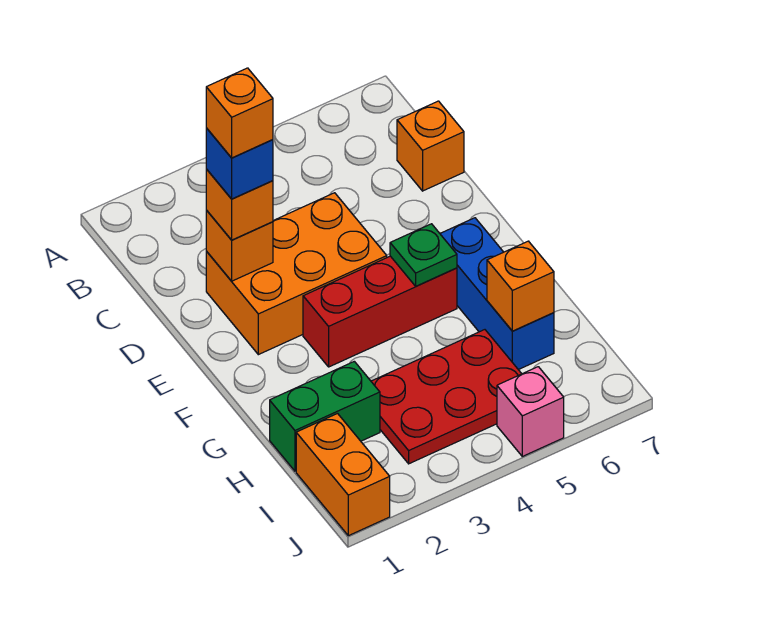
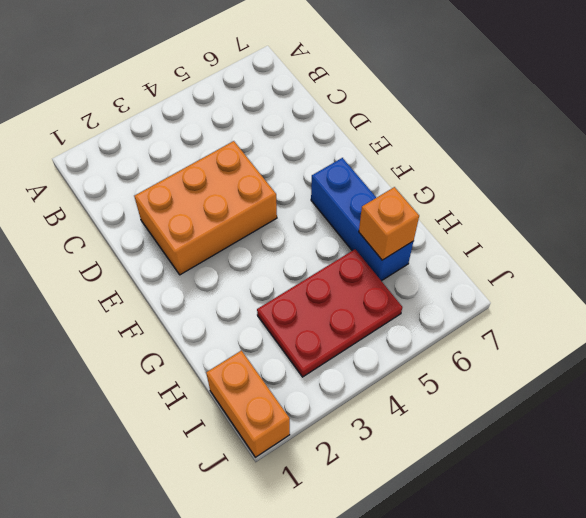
none -> orange 1x1 brick [397,101,464,191]
none -> red 1x3 brick [303,256,457,367]
none -> green 1x2 brick [270,361,380,471]

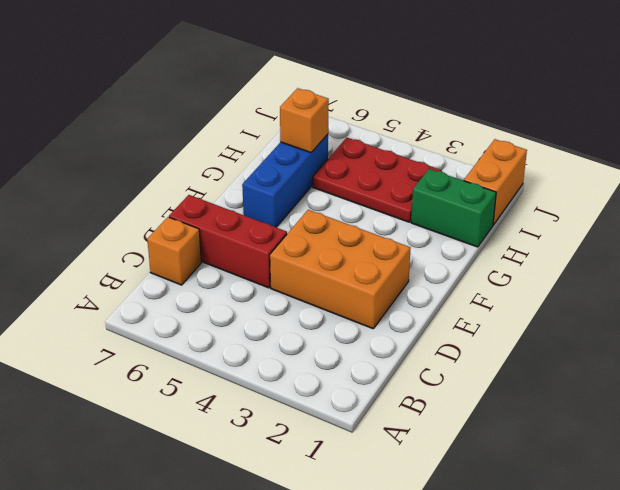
red 1x3 brick [169,195,287,288] -> red 1x3 brick moved to [303,256,457,367]
none -> pink 1x1 brick [497,367,564,456]
none -> orange 1x1 brick [206,210,273,281]
none -> green 1x1 plate [390,224,457,286]

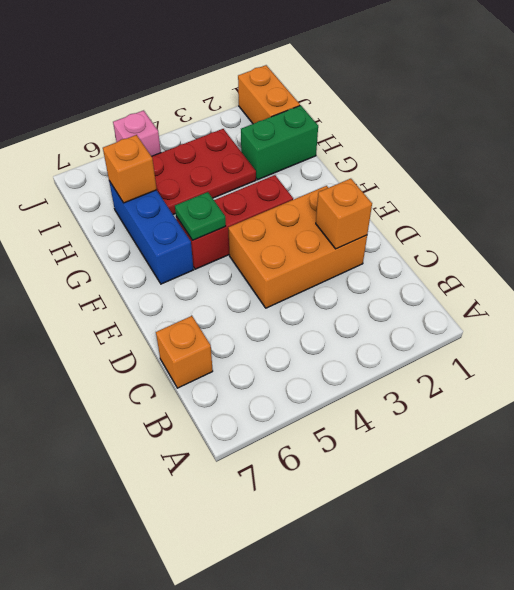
none -> orange 1x1 brick [206,169,273,240]
none -> blue 1x1 brick [206,128,273,199]
none -> orange 1x1 brick [206,68,273,158]

